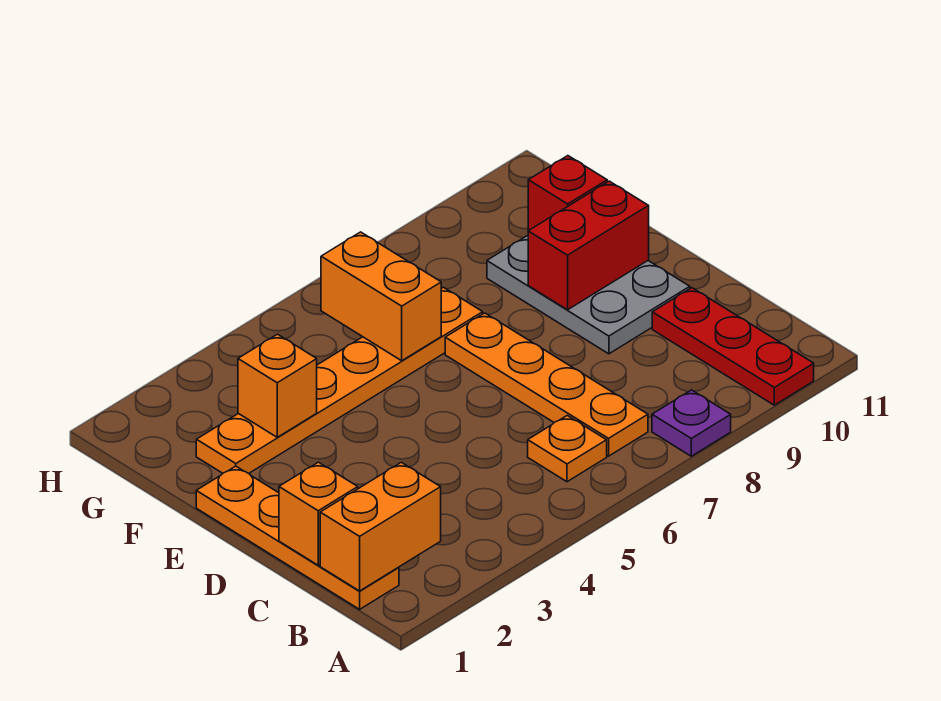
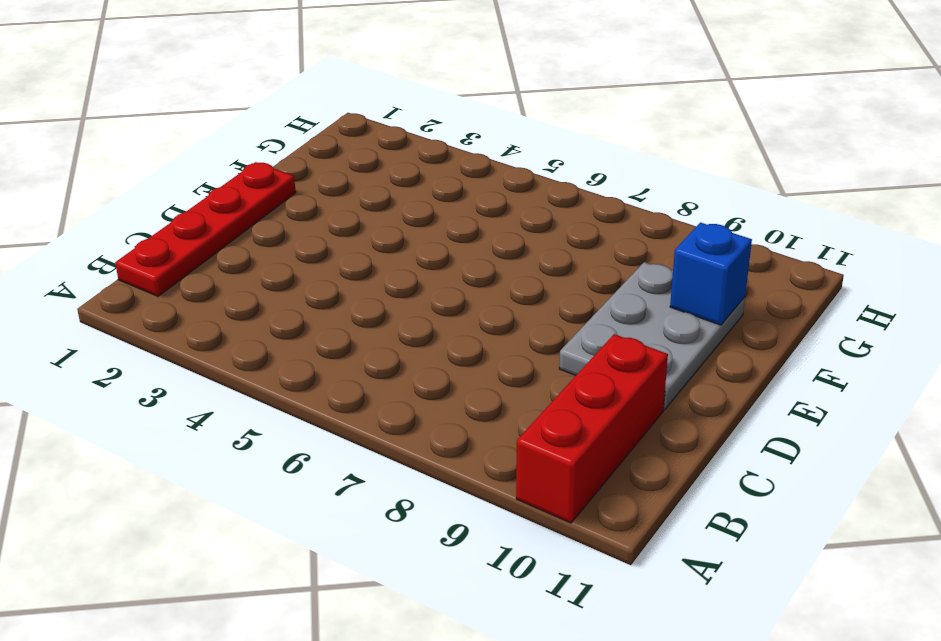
red 1x3 brick [516,334,668,523] -> red 1x3 plate [652,288,814,405]
red 1x4 plate [115,162,296,296] -> orange 1x4 plate [196,466,399,609]
blue 1x1 brick [670,223,752,325] -> red 1x1 brick [528,156,607,231]
none -> purple 1x1 plate [652,390,731,456]
none -> orange 1x1 plate [528,416,607,482]
none -> orange 1x4 plate [445,313,648,456]

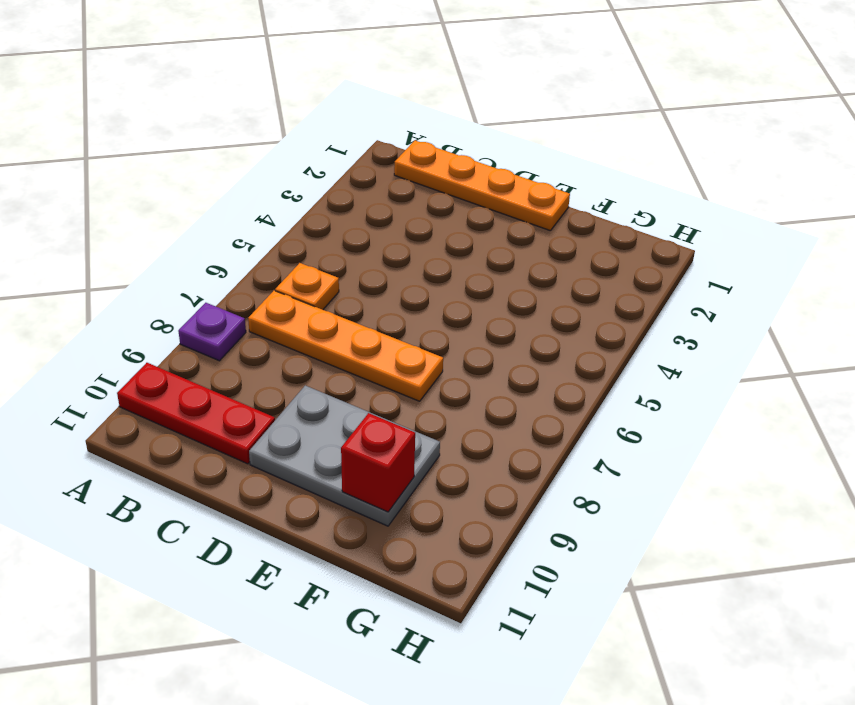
none -> orange 1x6 plate [196,287,483,473]
none -> orange 1x2 brick [320,462,441,591]
none -> orange 1x1 brick [279,462,358,565]

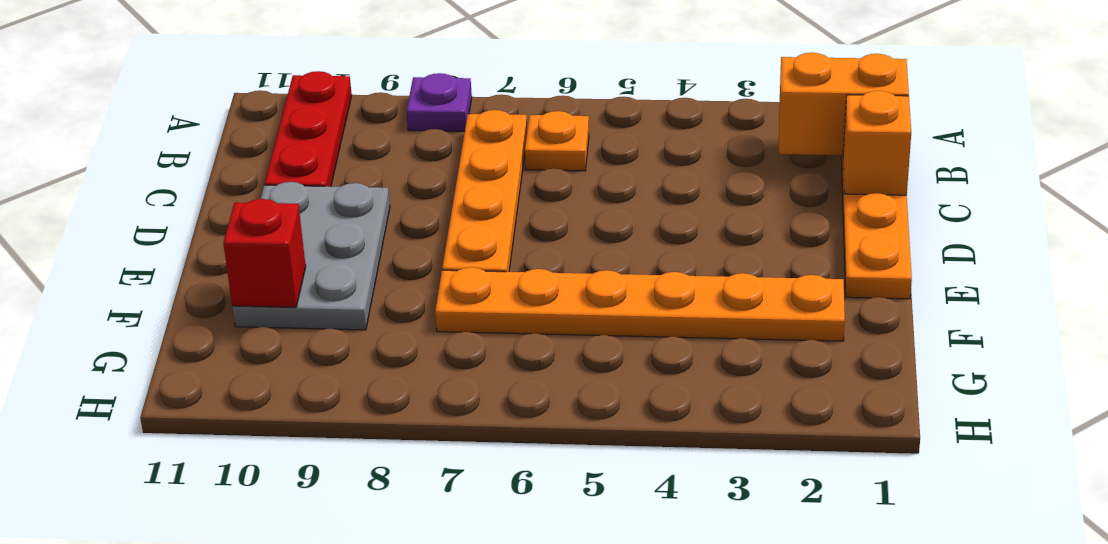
none -> red 1x2 brick [528,181,649,310]
none -> orange 1x1 brick [238,334,317,437]
none -> orange 1x2 brick [321,232,441,361]

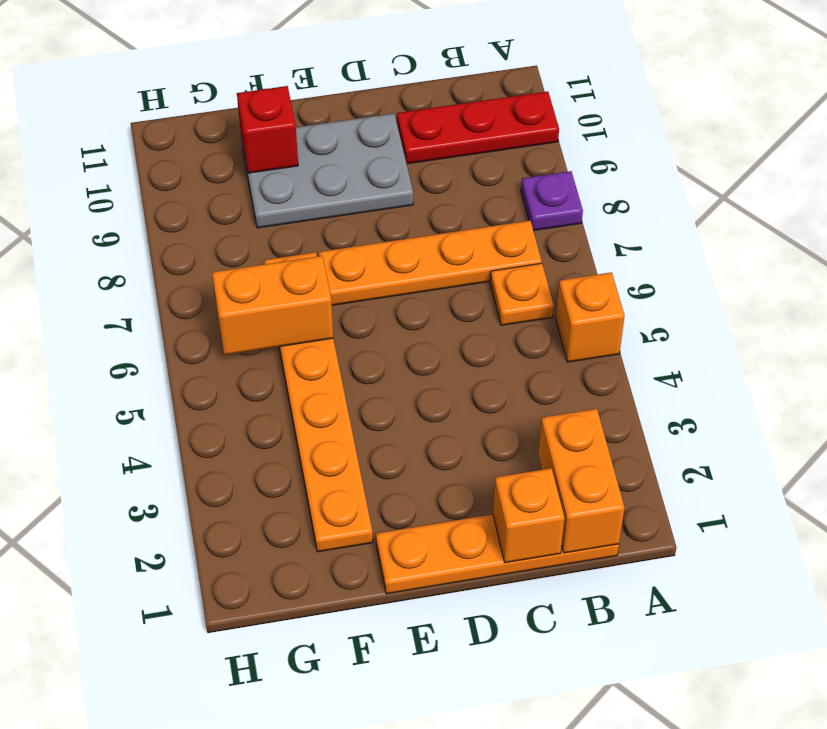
orange 1x1 brick [556,272,625,362] -> orange 1x1 brick moved to [238,334,317,437]
none -> red 1x2 brick [528,181,649,310]

